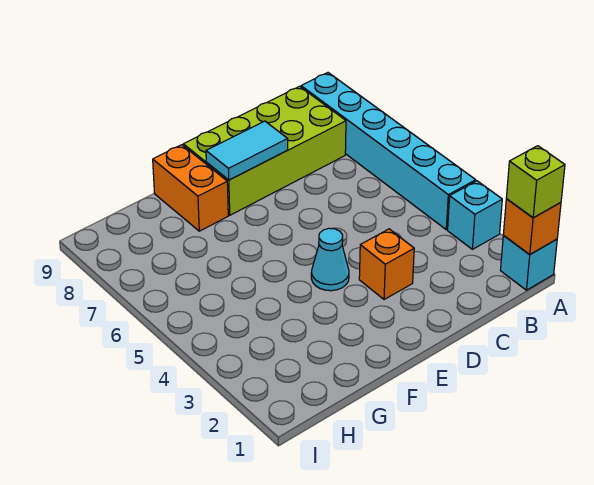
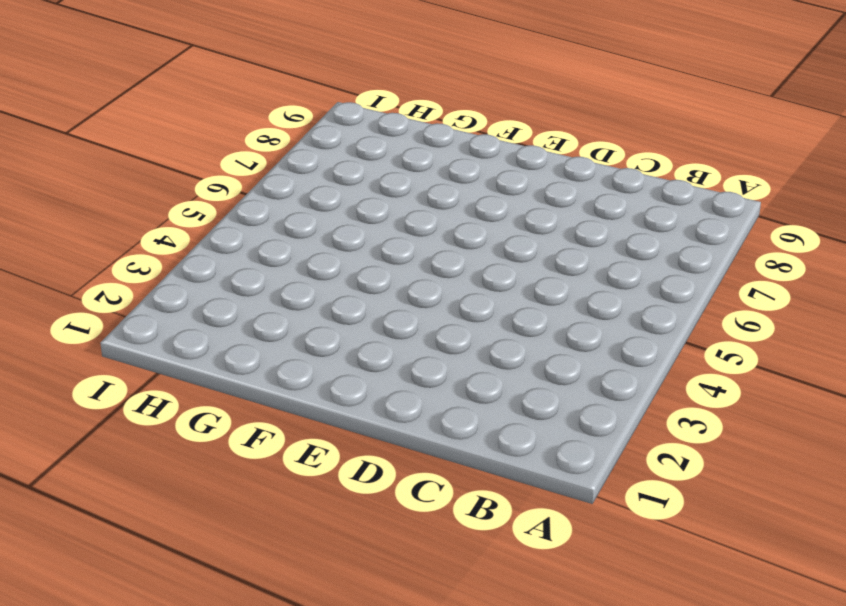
none -> cyan 1x1 brick [501,235,557,290]
none -> cyan 1x1 brick [448,181,502,249]

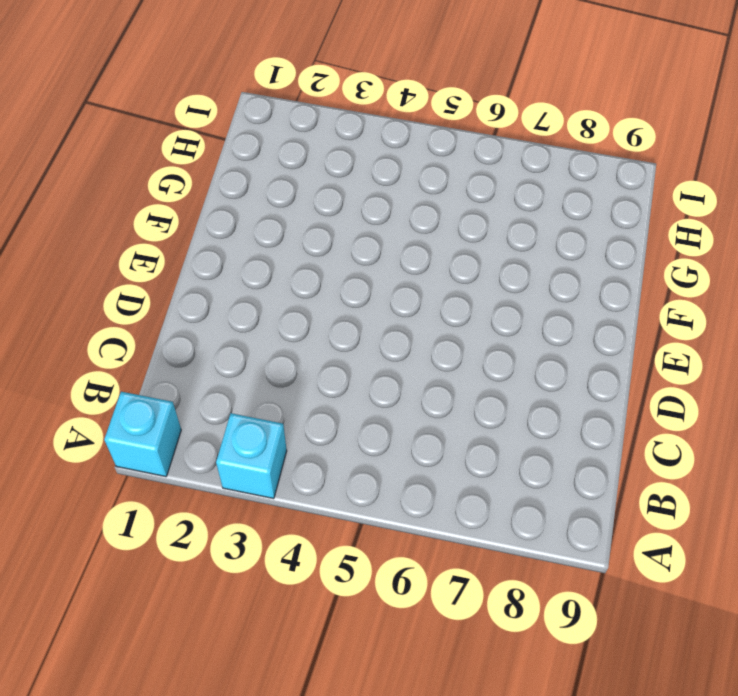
none -> cyan 1x6 brick [301,73,476,230]
none -> lime 2x4 brick [183,86,346,215]

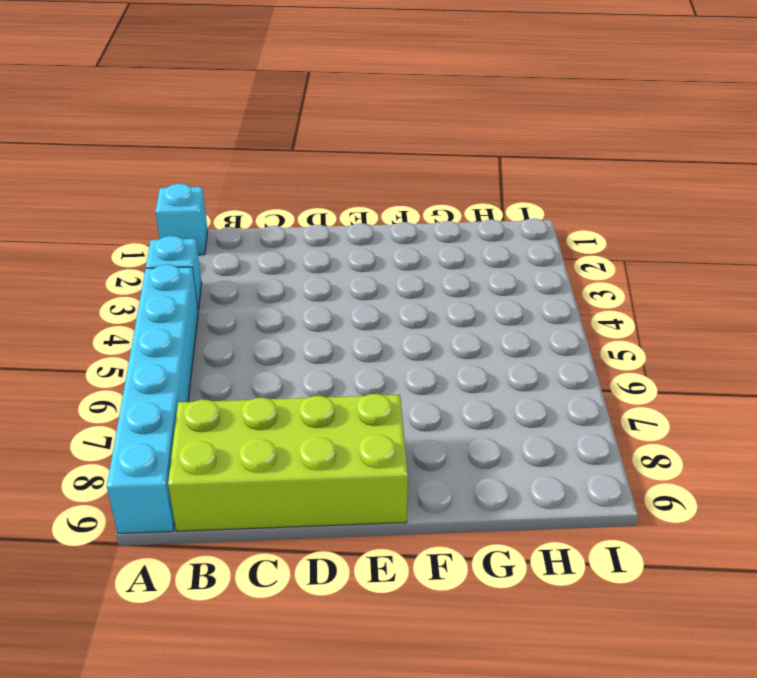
none -> orange 1x1 brick [359,229,414,300]
none -> cyan 1x1 cone [311,228,349,291]

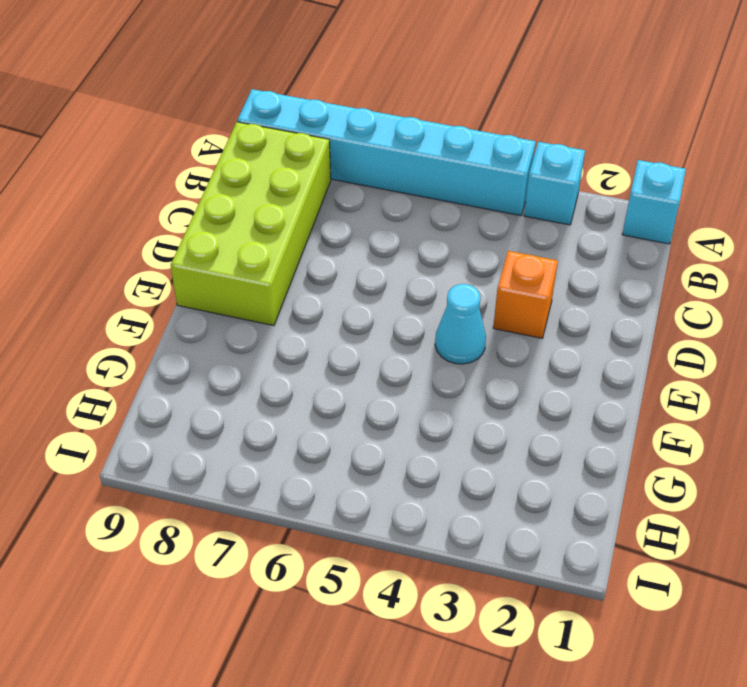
none -> orange 1x2 brick [153,145,228,231]
none -> orange 1x1 brick [503,199,561,254]

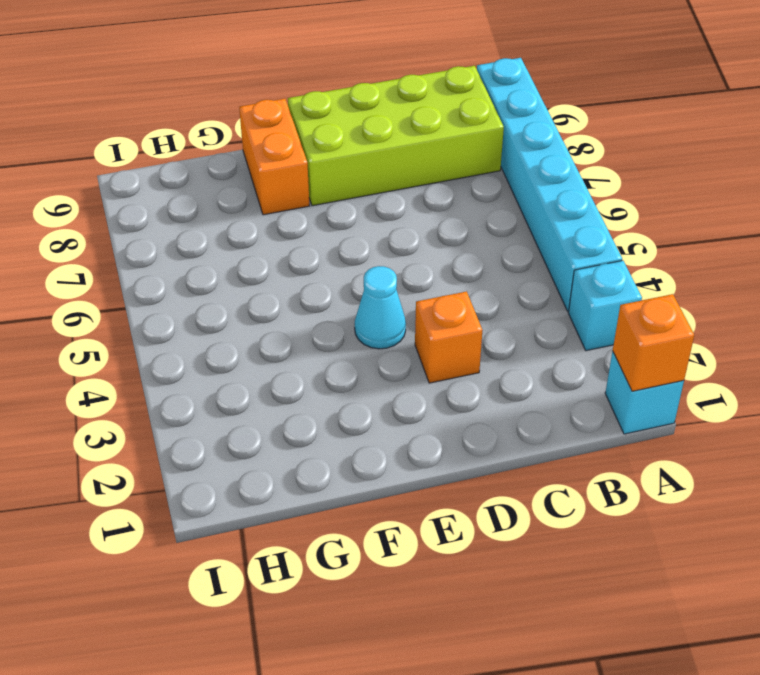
none -> cyan 1x2 tile [206,121,288,180]
none -> lime 1x1 brick [506,146,565,218]

